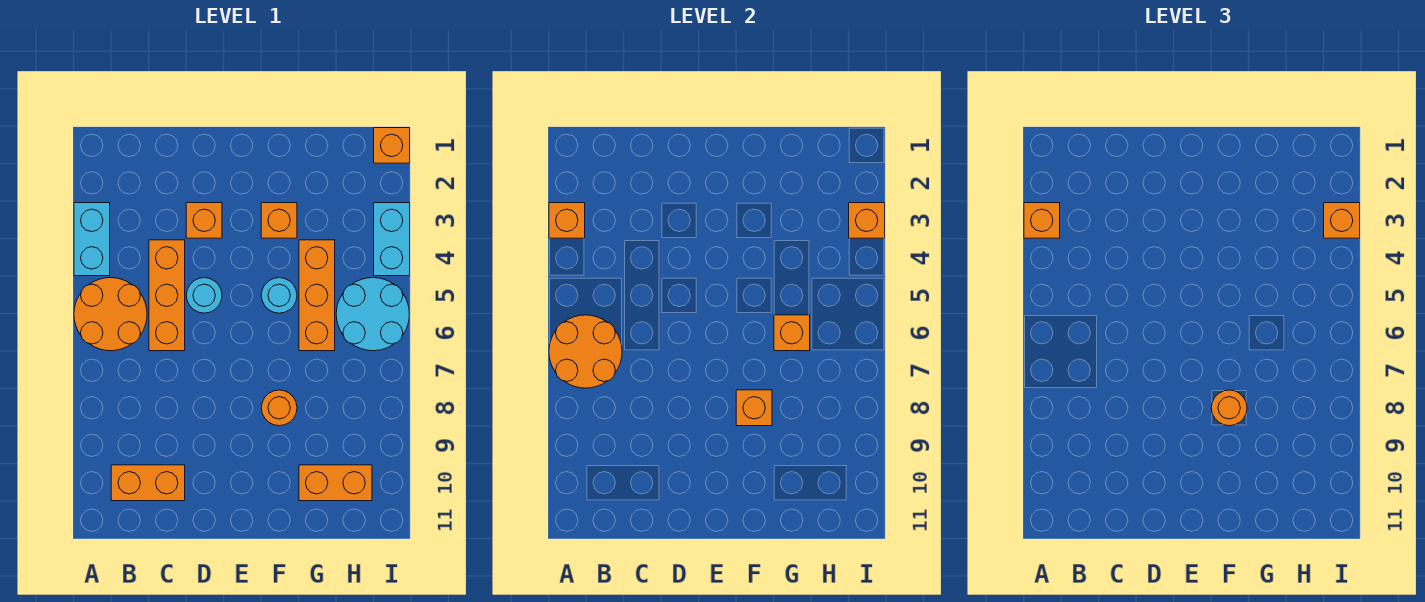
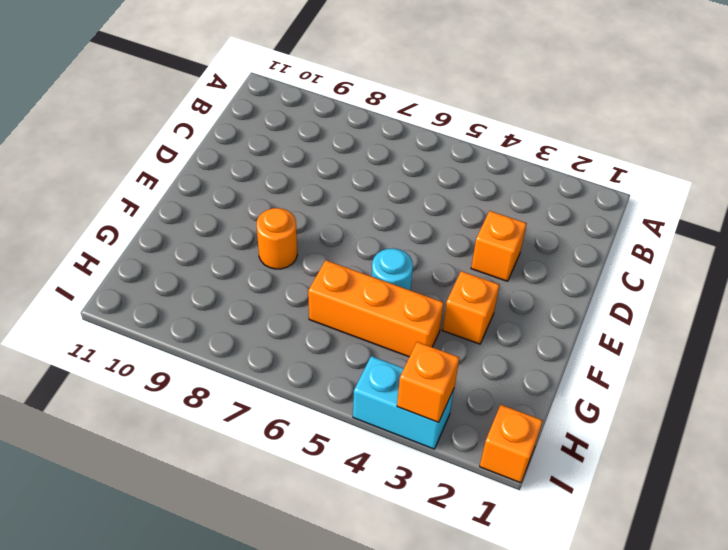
none -> cyan 1x2 brick [74,203,110,276]
none -> orange 2x2 round brick [74,278,147,351]
none -> orange 1x2 brick [111,465,185,501]

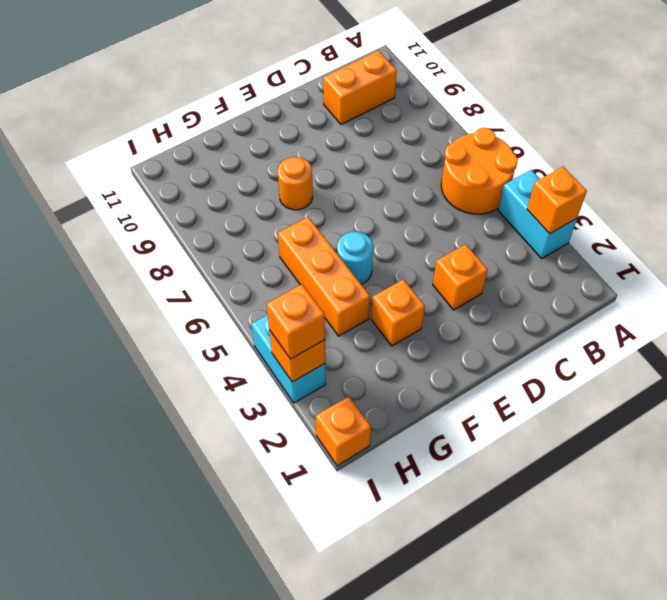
none -> orange 1x3 brick [149,240,185,351]
none -> cyan 1x1 round brick [186,278,222,313]
none -> orange 1x2 brick [299,465,372,501]

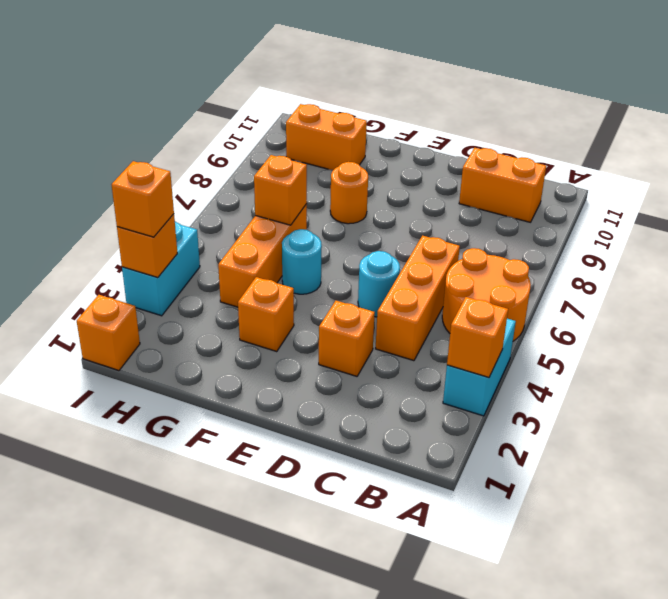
none -> cyan 2x2 round brick [336,278,409,351]
none -> orange 2x2 round brick [549,315,622,388]
none -> orange 1x1 brick [736,390,772,426]

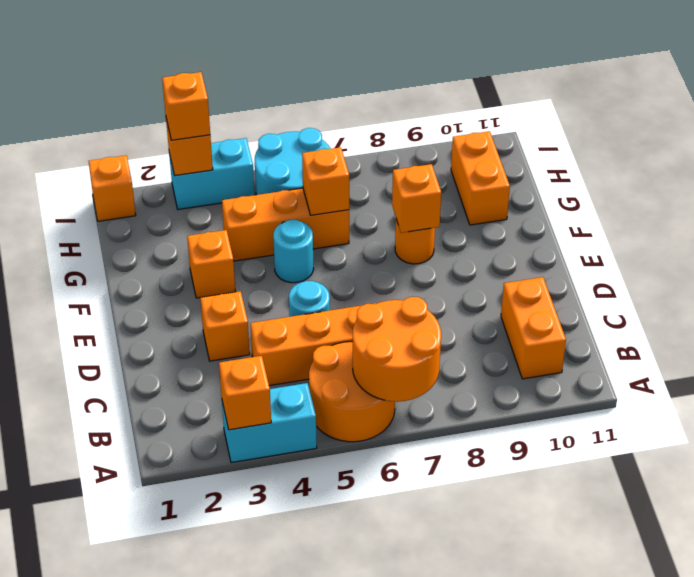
none -> orange 1x1 brick [1024,203,1060,238]
none -> orange 1x1 round brick [1211,390,1247,426]

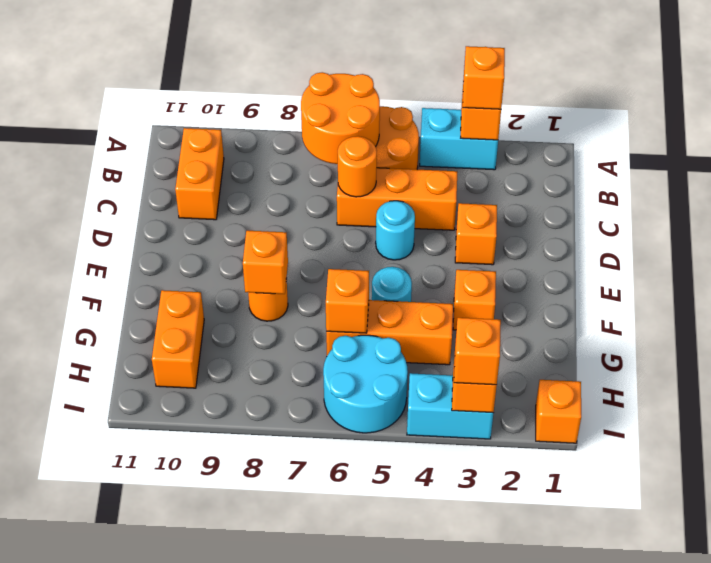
orange 1x1 round brick [338,136,377,197] -> orange 1x1 round brick moved to [1211,390,1247,426]

